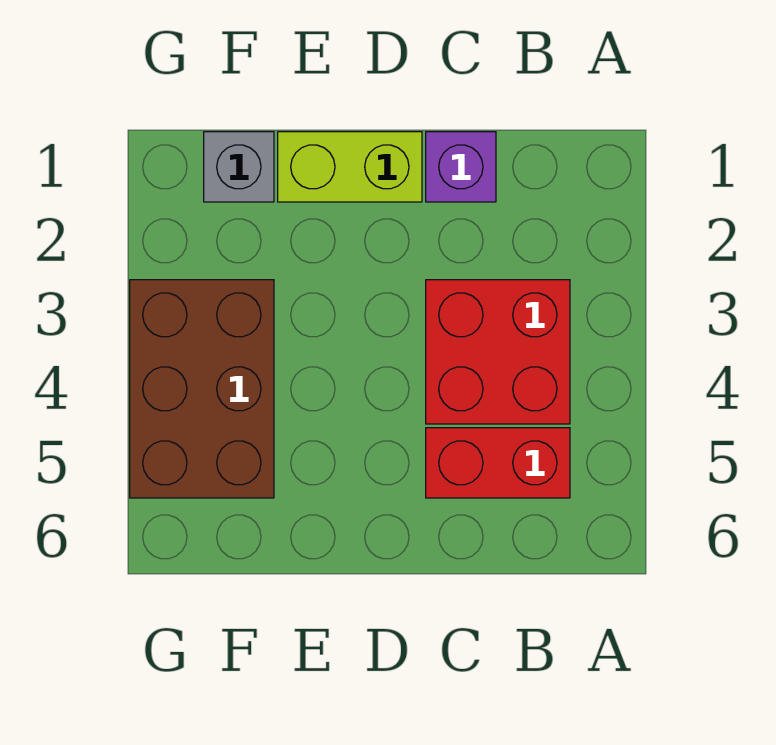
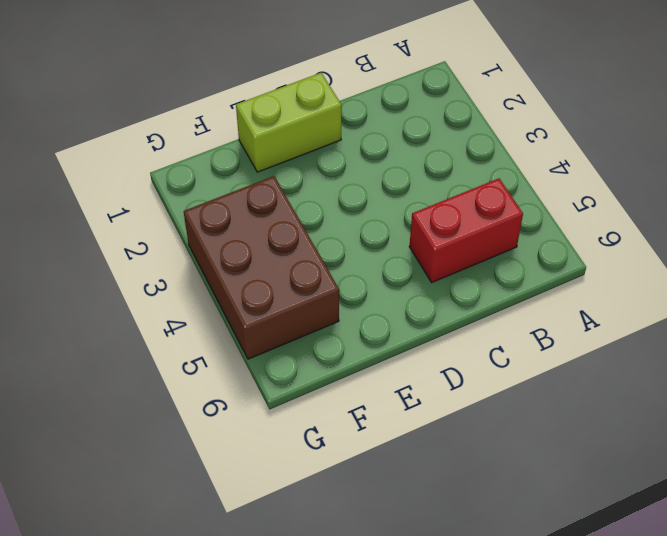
none -> red 2x2 brick [426,280,570,424]
none -> purple 1x1 brick [426,132,496,202]

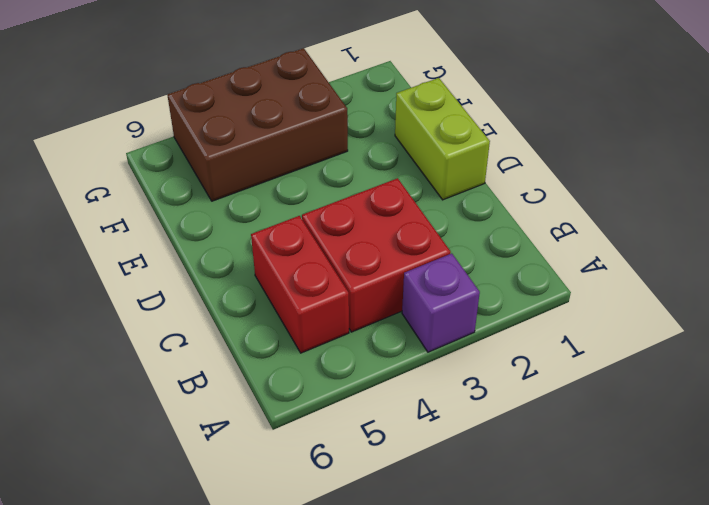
purple 1x1 brick [402,253,480,352] -> purple 1x1 brick moved to [426,132,496,202]
none -> grey 1x1 brick [204,132,274,202]

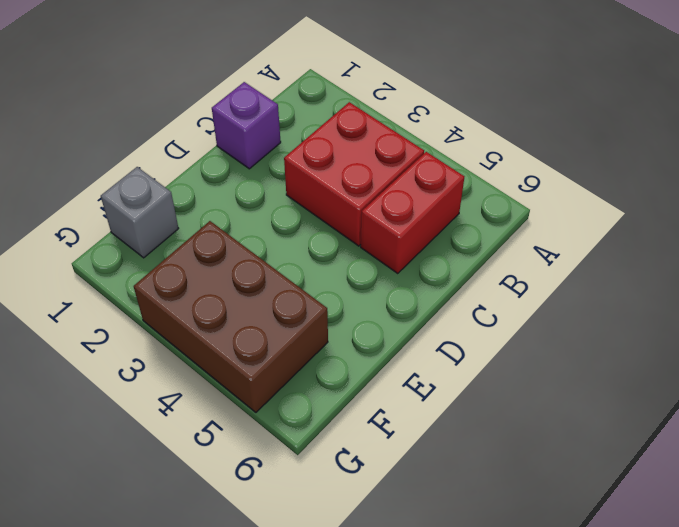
none -> lime 1x2 brick [278,132,422,202]

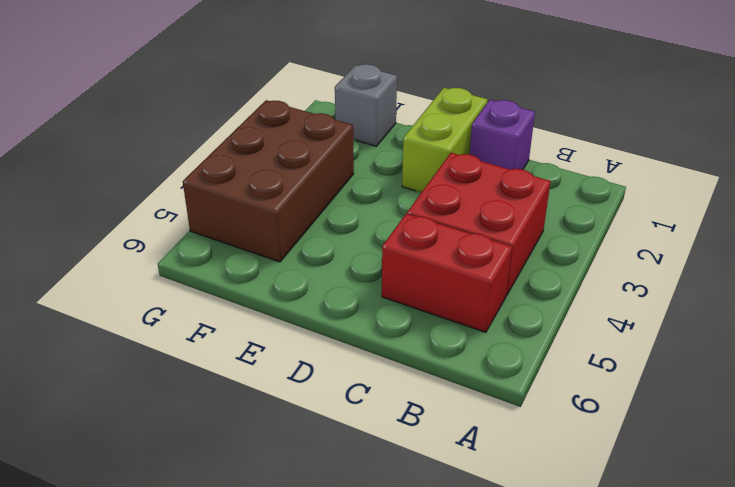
lime 1x2 brick [402,88,488,192] -> lime 1x2 brick turned to [278,132,422,202]

